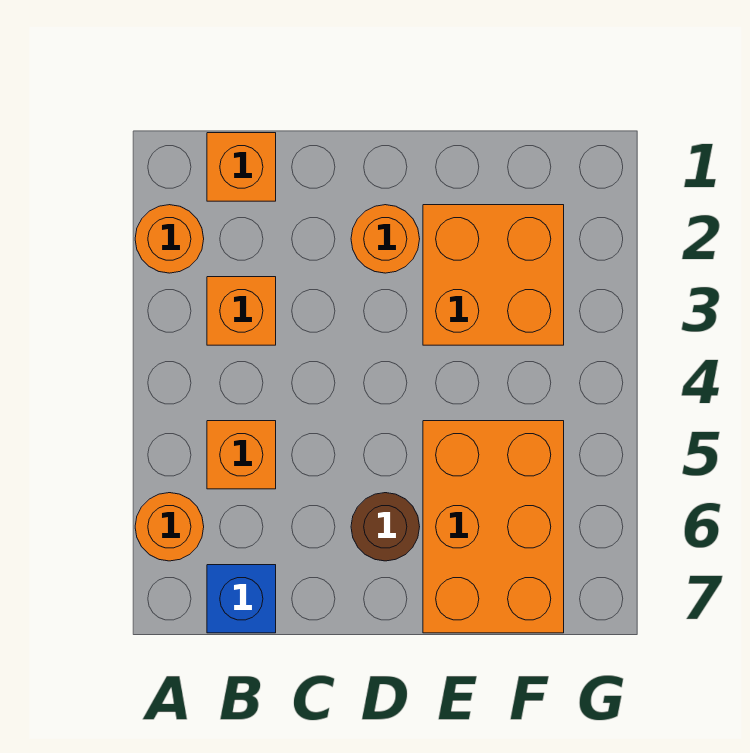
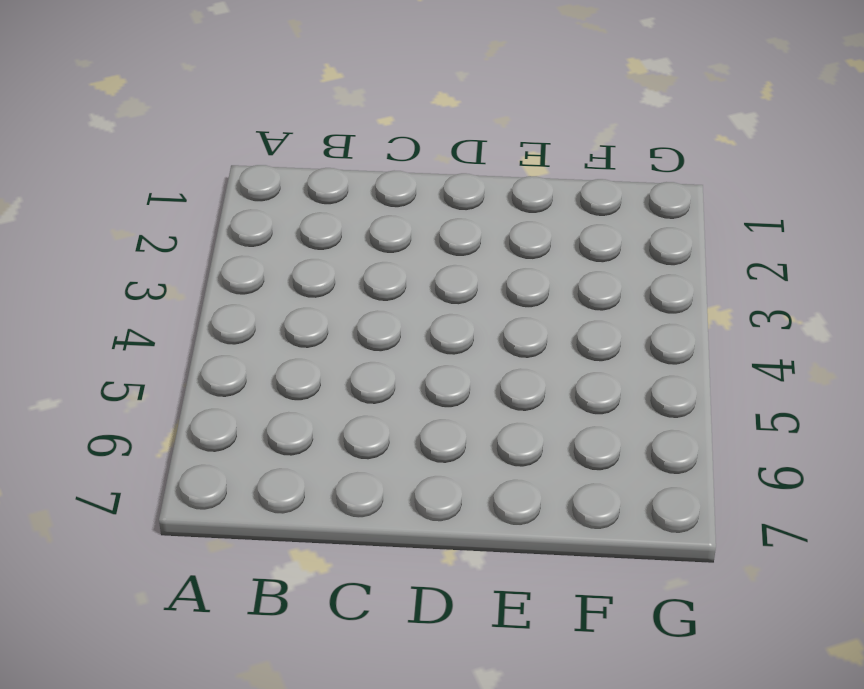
none -> orange 1x1 round brick [135,205,204,273]
none -> orange 1x1 round brick [135,493,204,561]

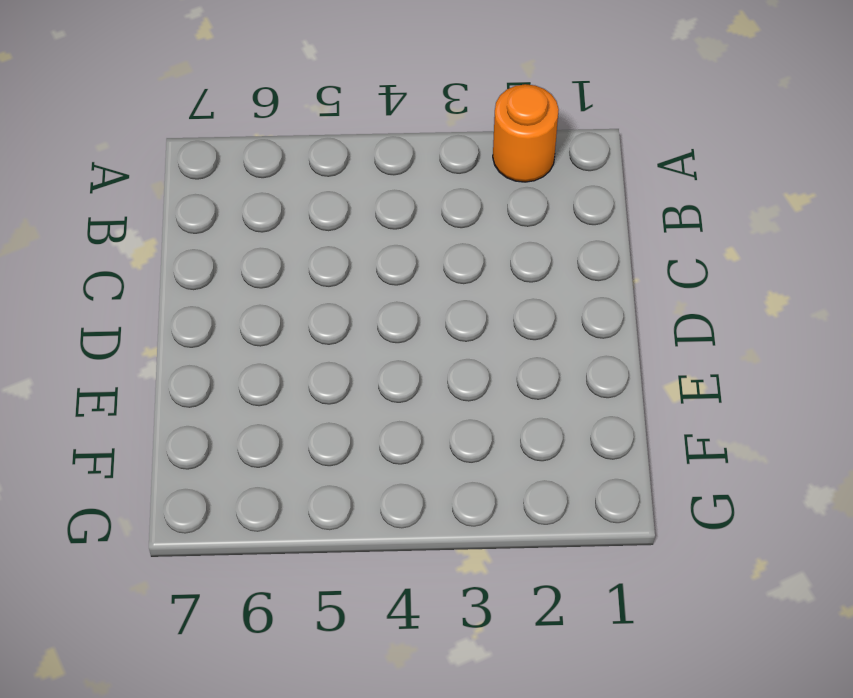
none -> orange 1x1 round brick [135,493,204,561]
none -> orange 1x1 brick [207,133,276,201]

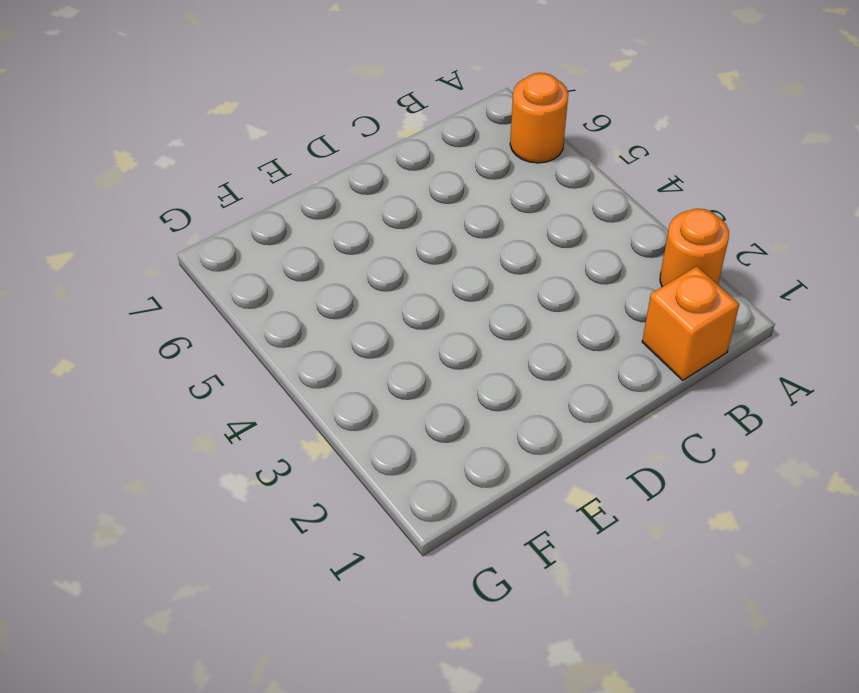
none -> orange 1x1 brick [207,277,276,345]
none -> orange 1x1 brick [207,421,276,489]

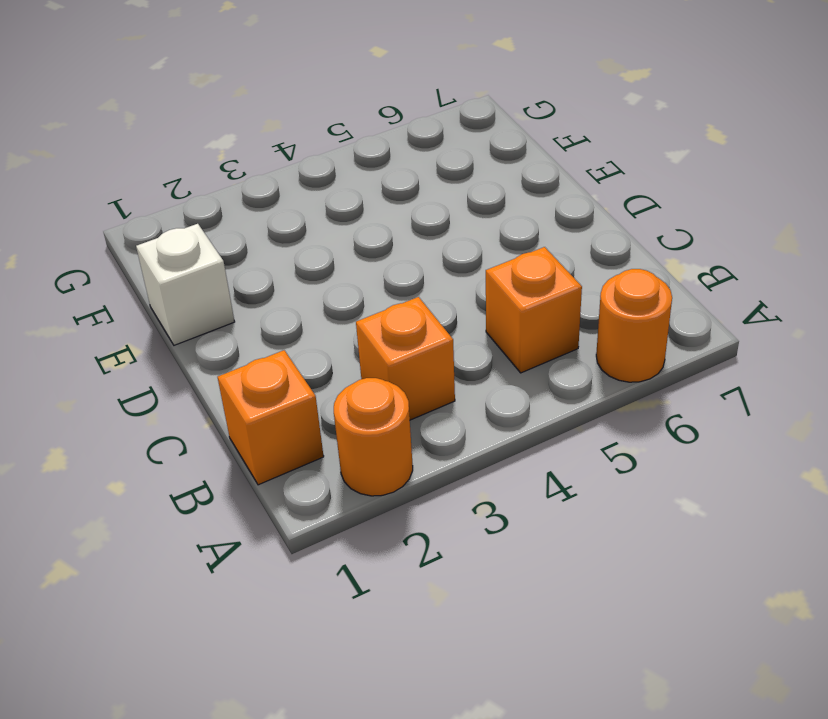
white 1x1 brick [136,224,235,345] -> none
none -> blue 1x1 brick [207,565,276,633]
none -> orange 1x1 round brick [351,205,420,273]

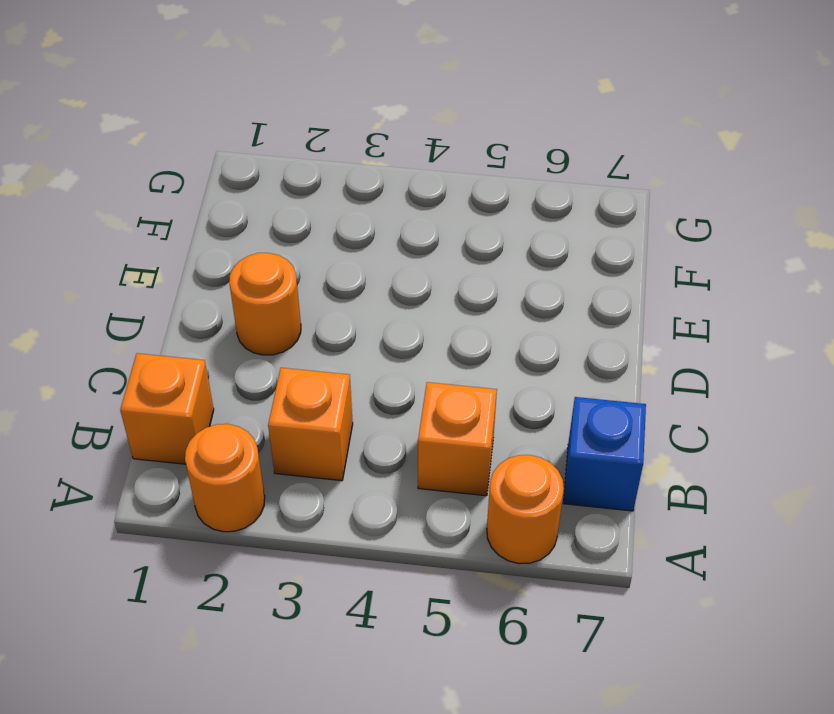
none -> brown 1x1 round brick [351,493,420,561]
none -> orange 2x2 brick [423,205,564,345]

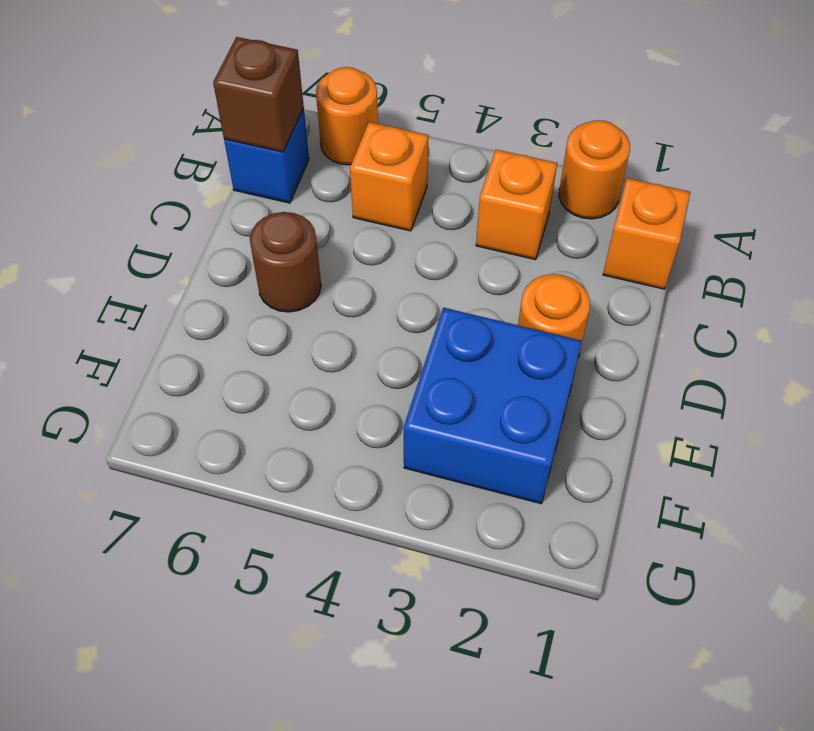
brown 1x1 brick [213,37,304,152] -> none
blue 2x2 brick [404,308,582,504] -> orange 2x2 brick [423,205,564,345]
none -> orange 2x3 brick [423,421,564,633]

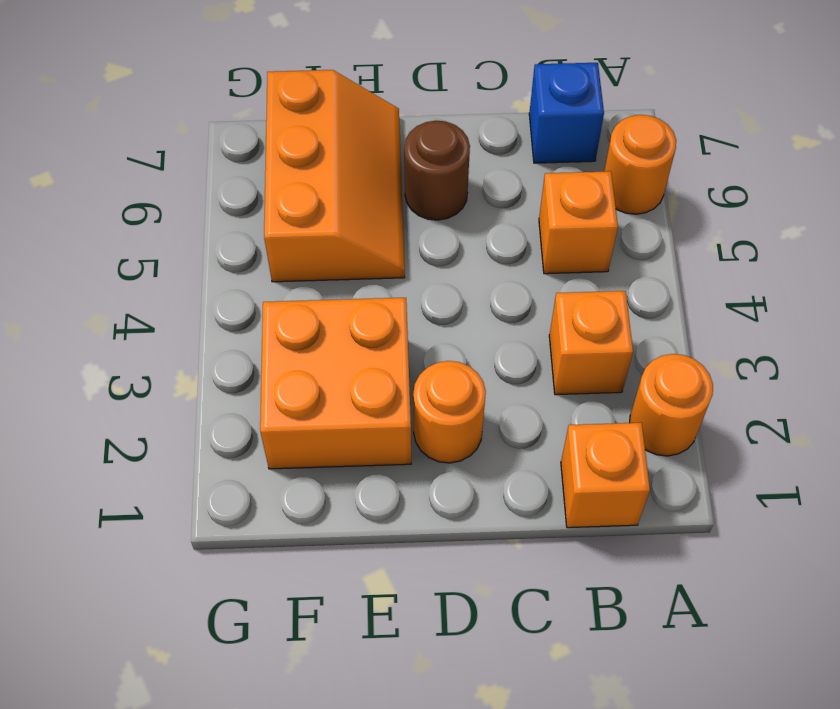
orange 2x3 slope [264,70,405,282] -> orange 2x3 brick [423,421,564,633]

